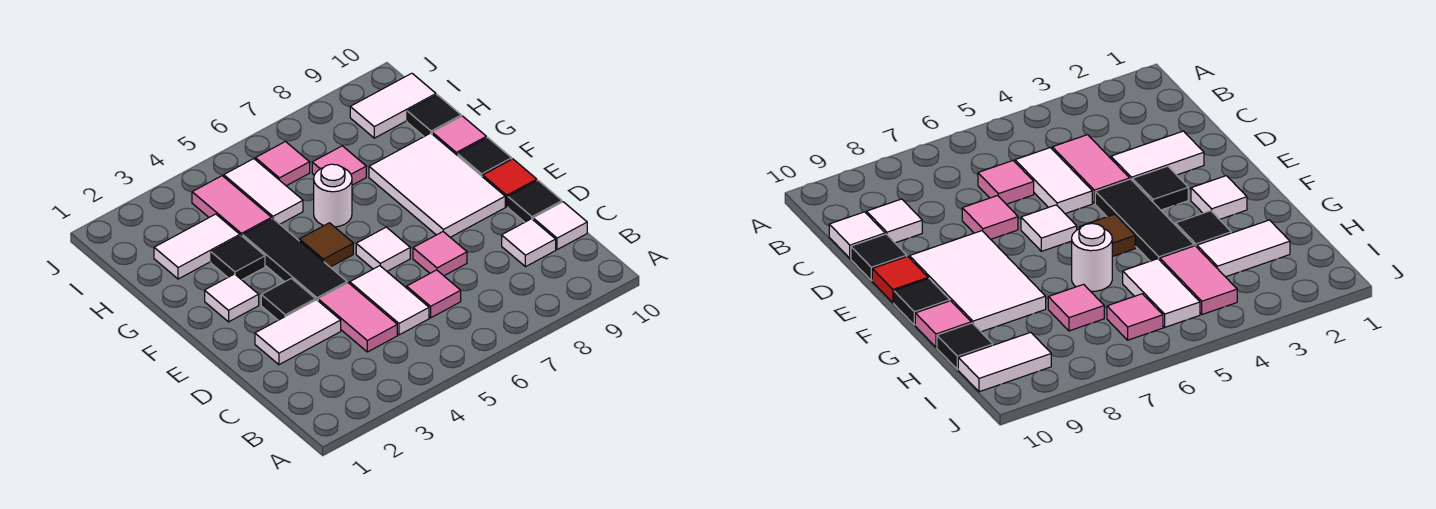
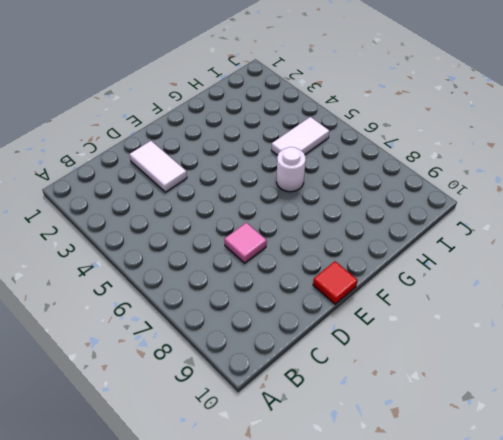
none -> pink 1x2 tile [318,283,397,352]
none -> white 1x2 tile [350,266,429,335]
none -> pink 1x1 tile [407,270,461,318]

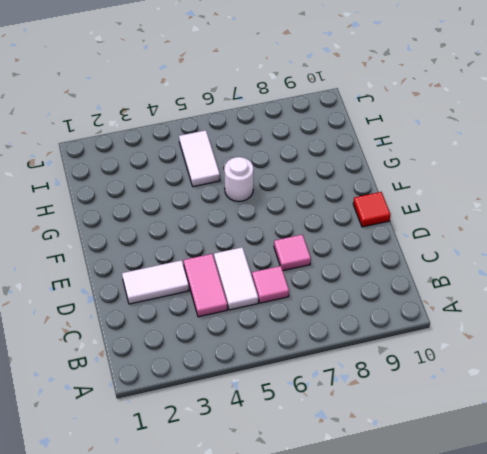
none -> white 1x1 tile [502,219,556,267]
none -> white 1x1 tile [533,202,587,250]
none -> black 1x1 tile [508,180,562,222]

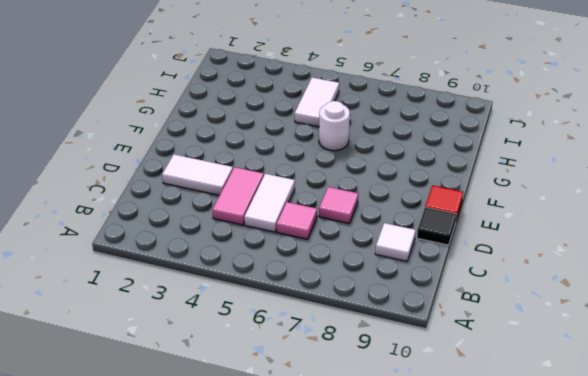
none -> white 1x1 tile [533,202,587,250]
none -> black 1x1 tile [261,278,315,320]
none -> black 1x3 tile [243,218,347,300]

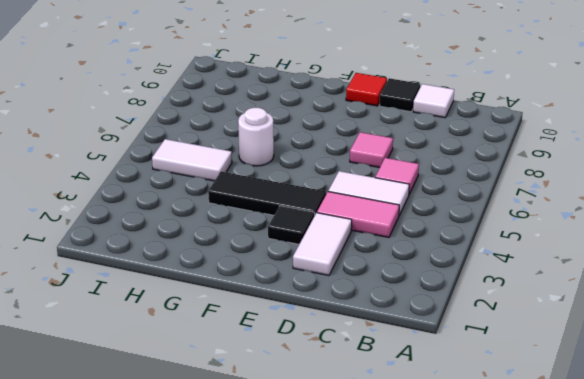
none -> white 1x1 tile [502,219,556,267]
none -> white 1x1 tile [356,227,410,271]
none -> white 2x3 tile [369,133,505,237]

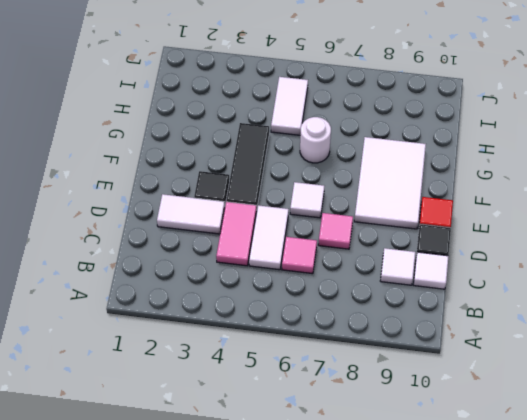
none -> white 1x1 tile [205,274,259,322]
none -> brown 1x1 tile [299,223,353,267]
none -> black 1x1 tile [458,138,512,177]

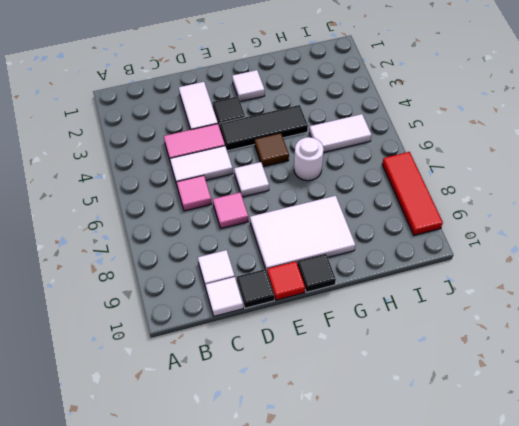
red 1x3 tile [382,152,443,235] -> none
none -> black 1x1 tile [211,236,265,280]
none -> pink 1x1 tile [432,116,486,156]
none -> white 1x2 tile [154,214,240,279]

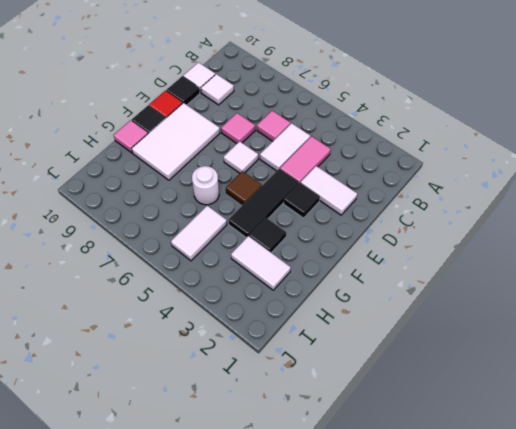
none -> white 1x1 tile [205,274,259,322]
none -> pink 1x2 tile [192,176,271,237]
none -> pink 1x1 tile [312,146,366,185]

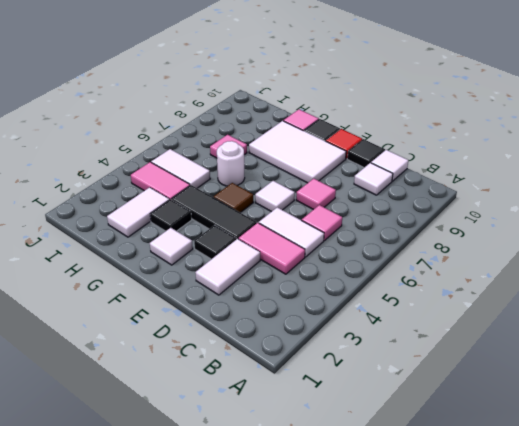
none -> black 1x1 tile [407,95,461,136]
none -> pink 1x1 tile [255,142,310,186]
none -> white 1x2 tile [350,73,436,138]

